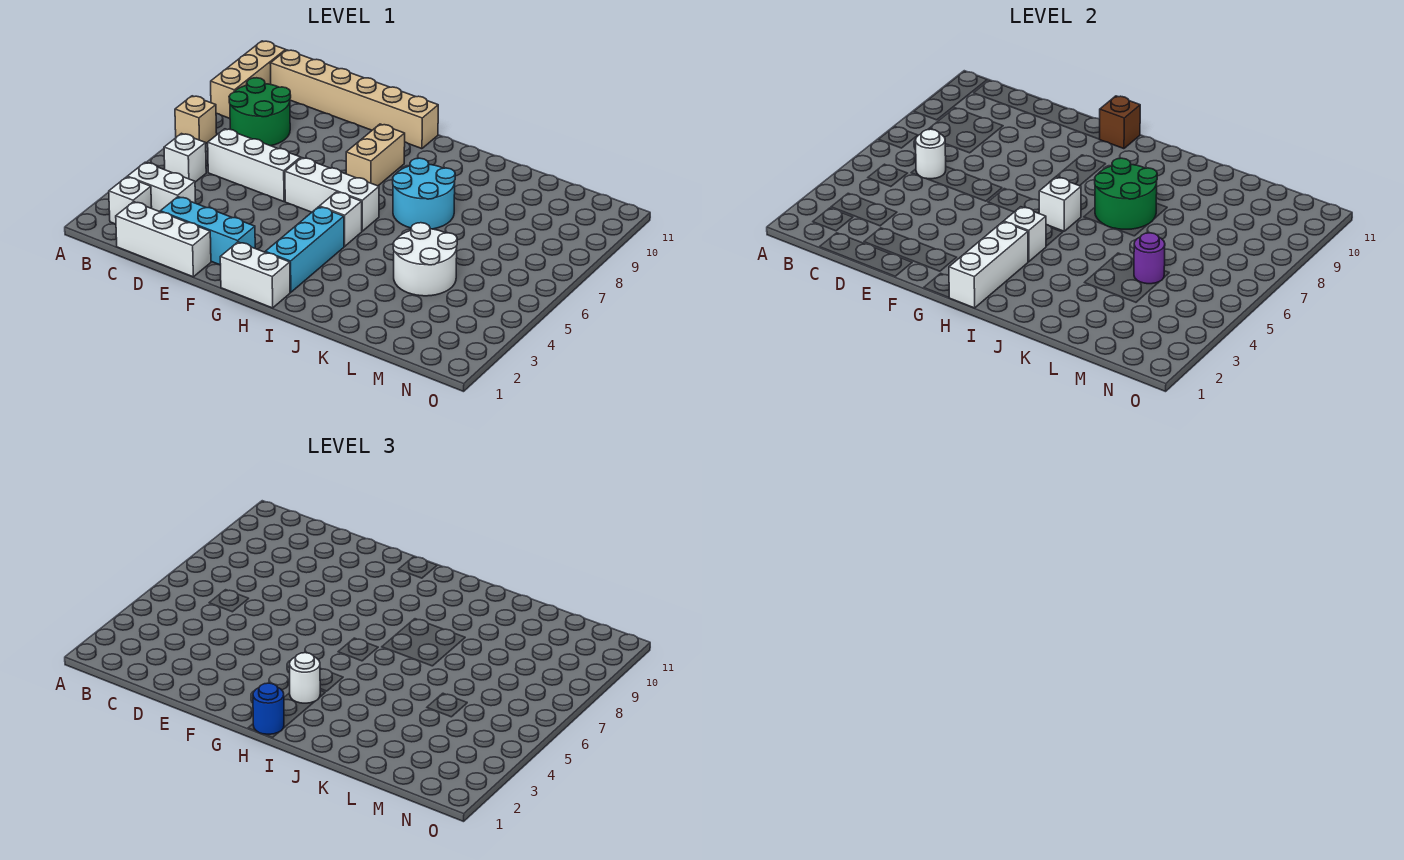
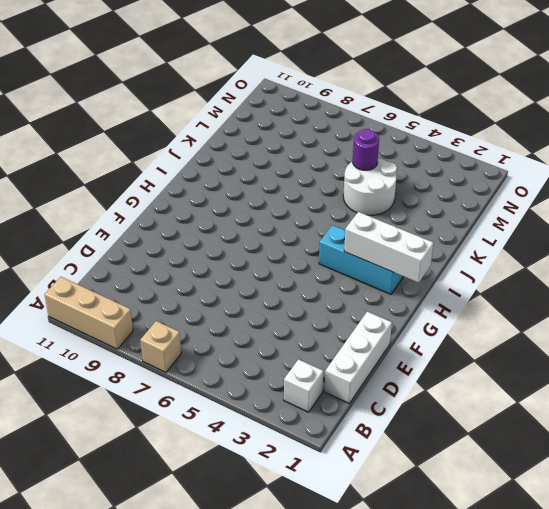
none -> white 1x2 brick [127,162,196,212]
none -> white 1x1 brick [164,134,206,182]
none -> green 2x2 round brick [229,78,291,146]

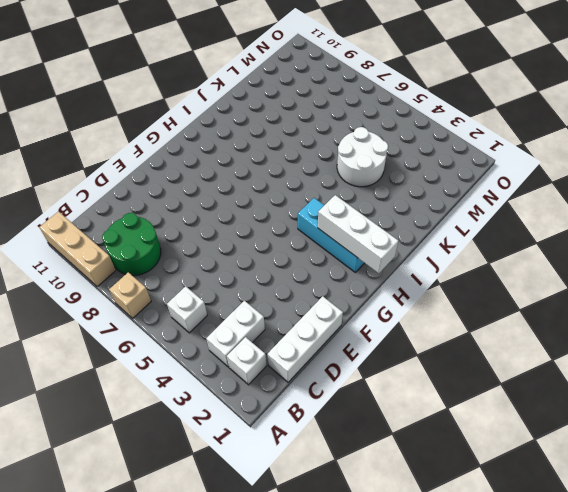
none -> tan 1x6 brick [270,50,438,149]
none -> white 1x3 brick [208,129,301,202]
none -> cyan 1x3 brick [160,197,255,265]

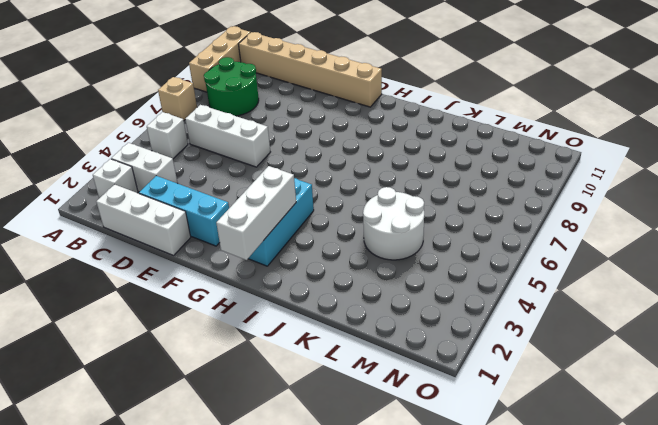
none -> white 1x3 brick [285,158,379,231]
none -> white 1x2 brick [220,242,290,308]
none -> tan 1x2 brick [346,124,405,186]

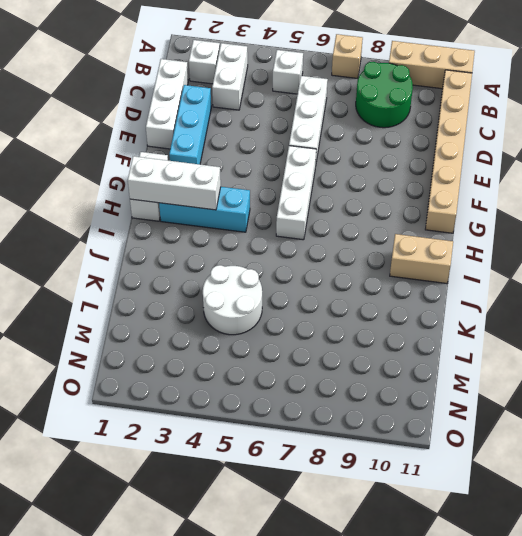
tan 1x2 brick [390,234,453,283] -> tan 1x2 brick moved to [346,124,405,186]
none -> white 1x1 brick [320,192,362,246]
none -> cyan 2x2 round brick [393,158,455,229]
none -> white 1x1 round brick [916,129,946,179]

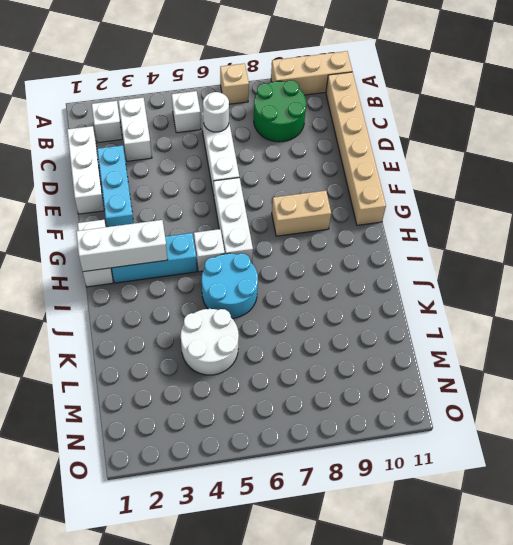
cyan 2x2 round brick [202,253,258,318] -> cyan 2x2 round brick moved to [393,158,455,229]
none -> brown 1x1 brick [1100,96,1140,149]
none -> white 1x1 brick [1004,207,1046,262]
none -> white 1x1 brick [1039,177,1081,231]

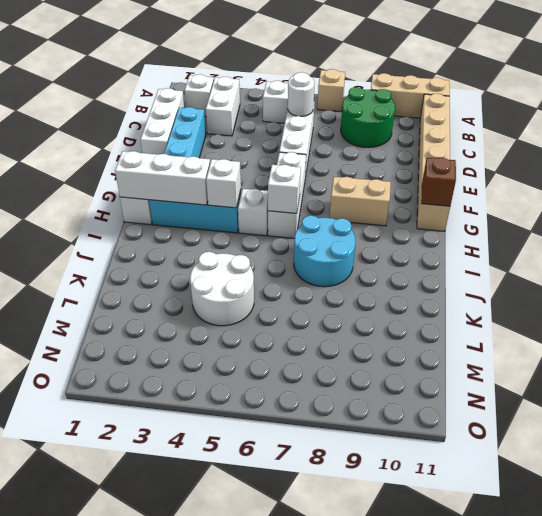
none -> green 2x2 round brick [1095,158,1157,229]
none -> purple 1x1 round brick [1134,233,1165,284]
none -> blue 1x1 round brick [253,683,284,734]

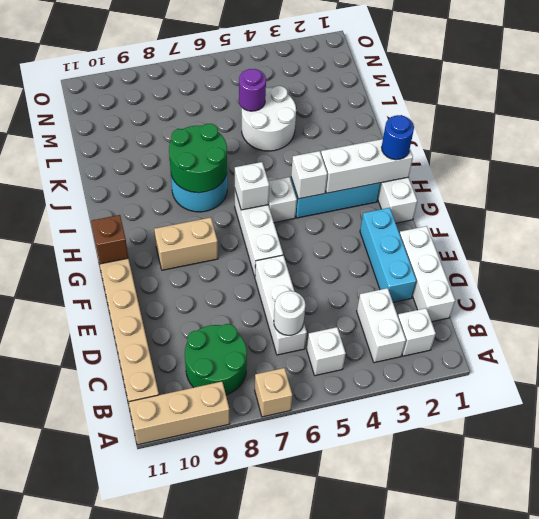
none -> white 1x1 round brick [290,653,320,703]

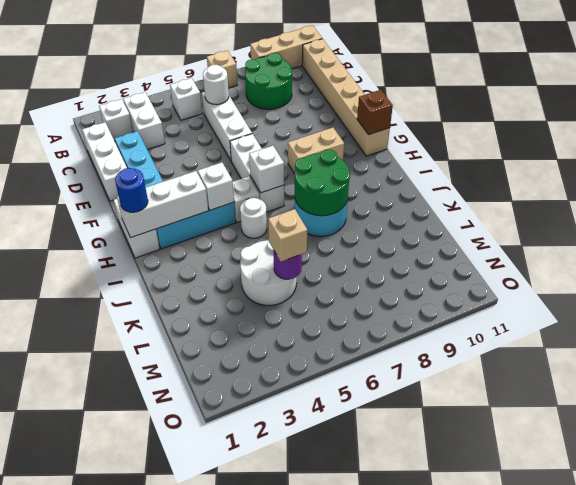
white 1x1 round brick [240,198,267,238] -> white 1x1 round brick moved to [290,653,320,703]
tan 1x1 brick [268,209,307,262] -> none

